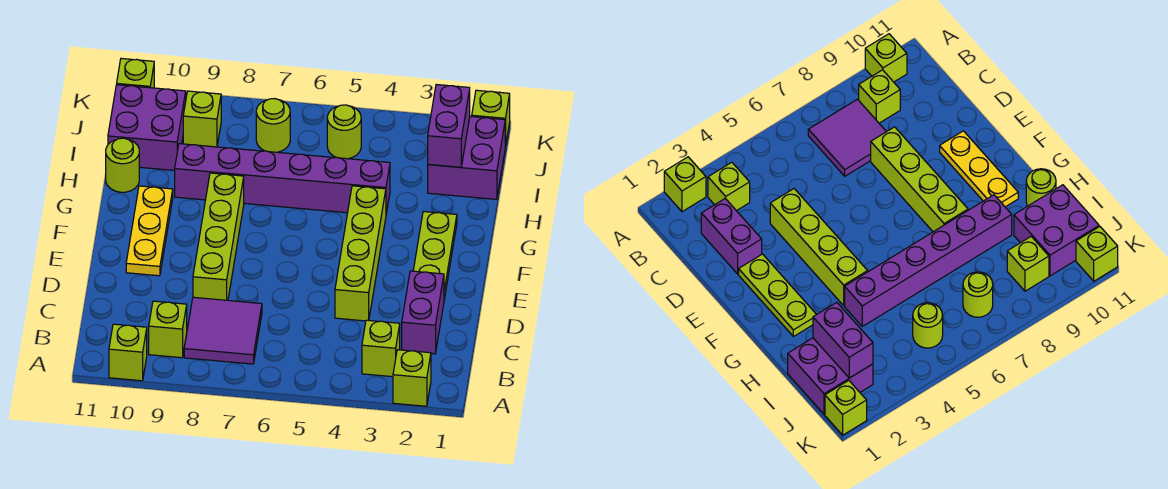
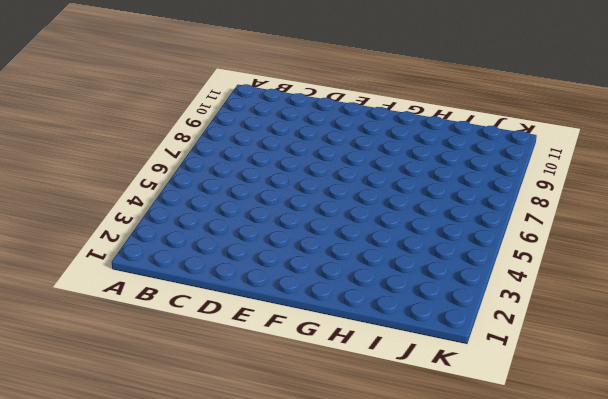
none -> lime 1x1 brick [393,350,431,406]
none -> lime 1x1 brick [109,324,147,381]
none -> lime 1x1 brick [362,320,400,377]

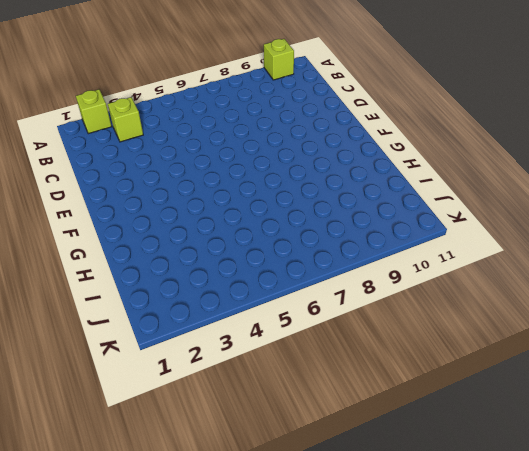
none -> purple 2x2 tile [184,297,262,364]
none -> lime 1x1 brick [149,301,187,358]
none -> purple 1x2 brick [402,271,444,354]

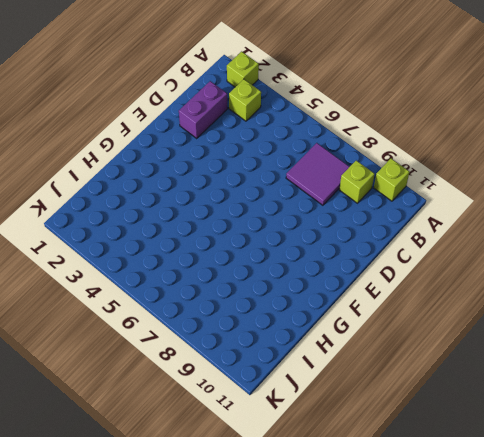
none -> lime 1x4 brick [335,186,386,321]
none -> lime 1x4 brick [193,173,244,300]
none -> lime 1x3 plate [413,211,457,299]

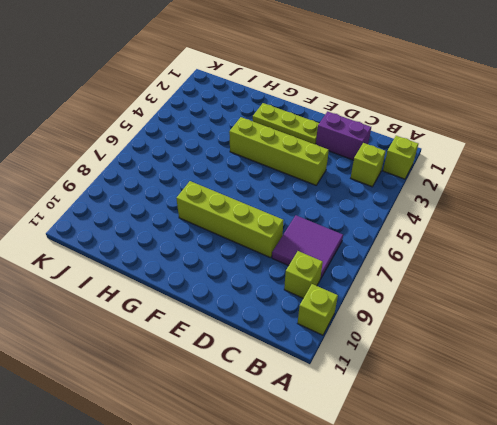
none -> yellow 1x3 plate [126,186,173,276]
none -> purple 1x6 brick [175,144,390,213]
none -> lime 1x1 round brick [106,138,139,192]

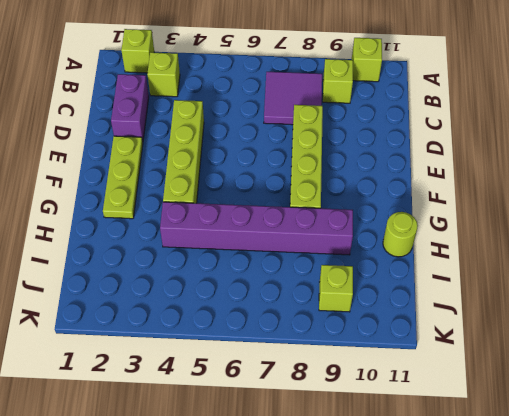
none -> yellow 1x3 plate [126,186,173,276]
none -> purple 2x2 brick [428,116,505,199]
none -> purple 2x2 brick [108,85,186,171]

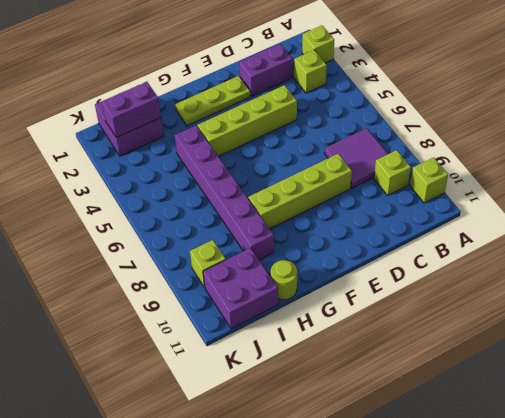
none -> yellow 1x3 plate [126,186,173,276]
none -> lime 1x1 round brick [327,105,361,159]
none -> lime 1x1 round brick [256,99,290,152]

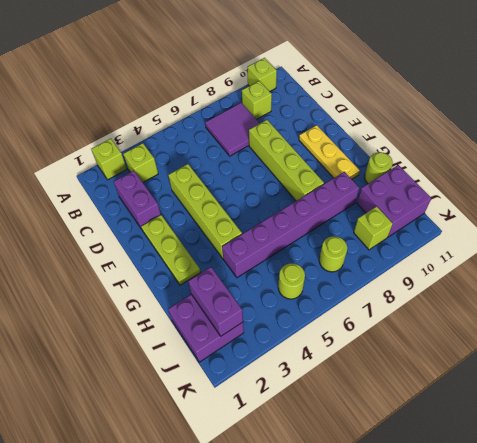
none -> lime 1x1 brick [472,90,510,147]
none -> lime 1x1 brick [117,58,154,88]

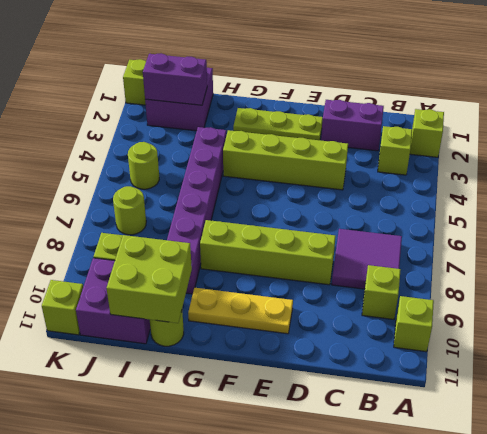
lime 2x2 brick [106,235,192,323] -> none

